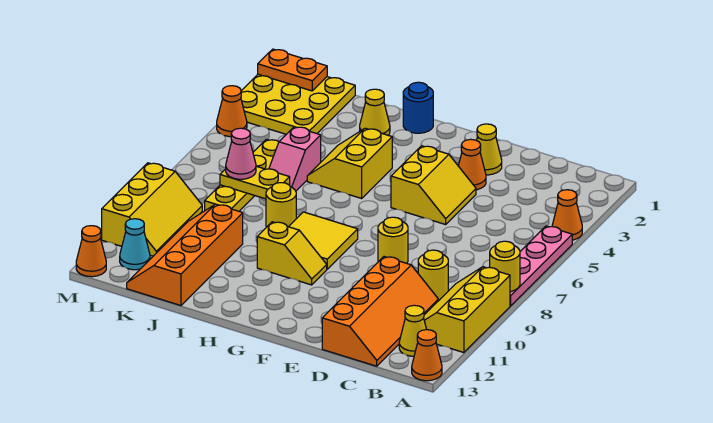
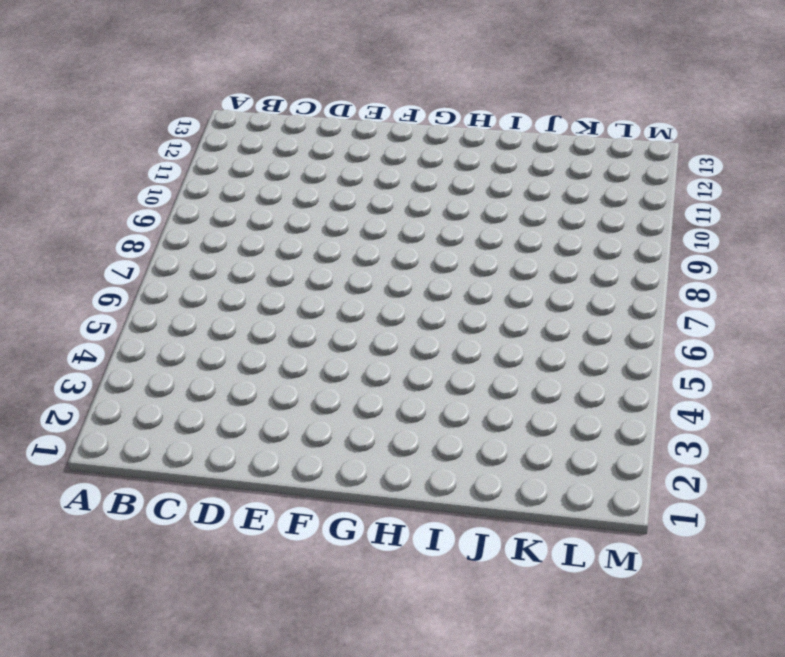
none -> orange 1x1 cone [552,190,582,240]
none -> pink 1x4 plate [510,226,572,306]
none -> yellow 2x3 slope [424,267,510,353]

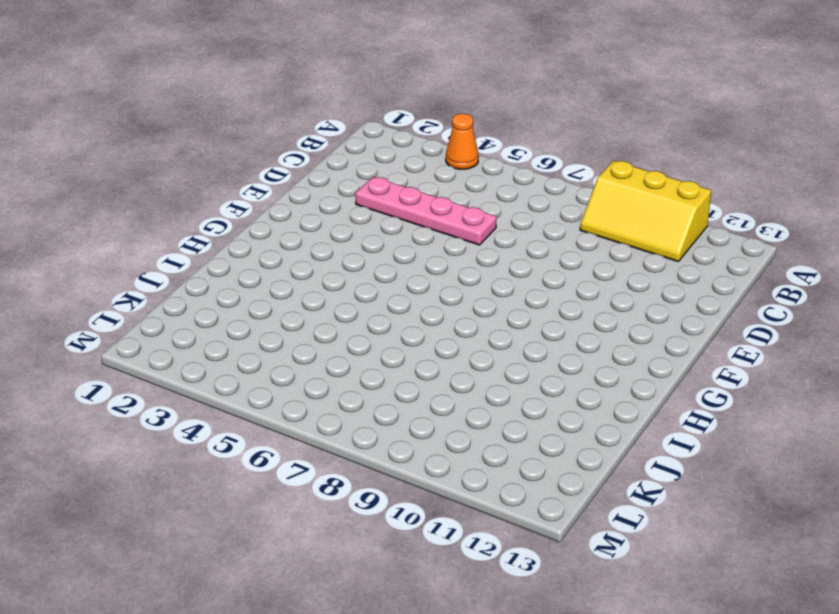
pink 1x4 plate [355,177,497,245] -> pink 1x4 plate moved to [510,226,572,306]
none -> orange 1x1 cone [412,330,442,381]
none -> yellow 1x1 cone [399,305,427,356]
none -> yellow 1x1 round brick [418,250,448,301]

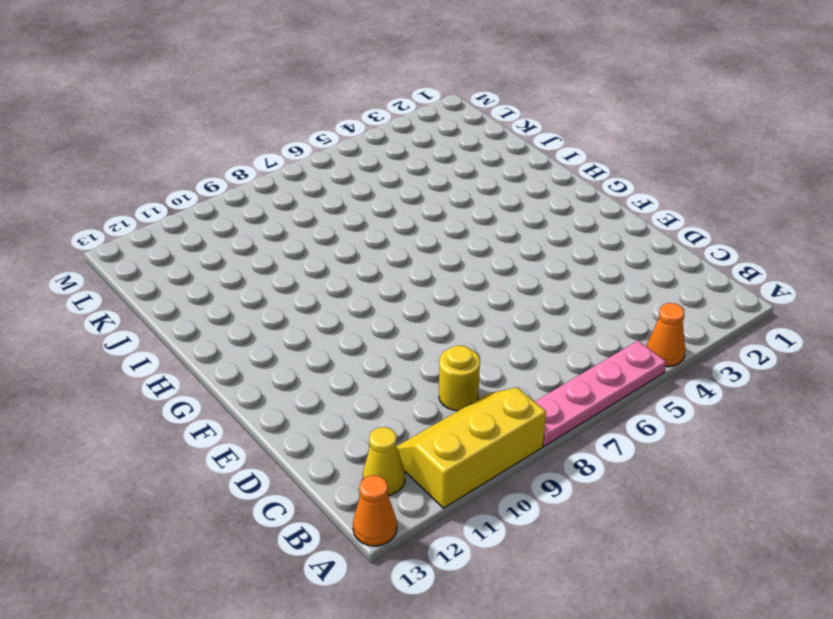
none -> orange 2x4 slope [322,257,438,366]
none -> yellow 1x1 cone [477,124,502,175]
none -> orange 1x1 cone [458,139,486,190]

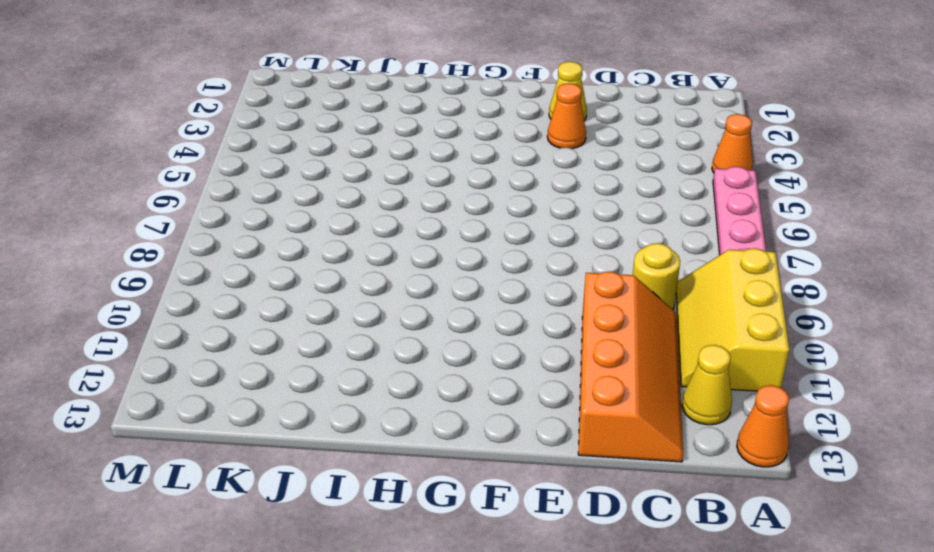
none -> yellow 2x2 slope [391,146,476,224]
none -> yellow 1x1 round brick [378,217,408,263]
none -> yellow 2x2 tile [289,212,358,269]

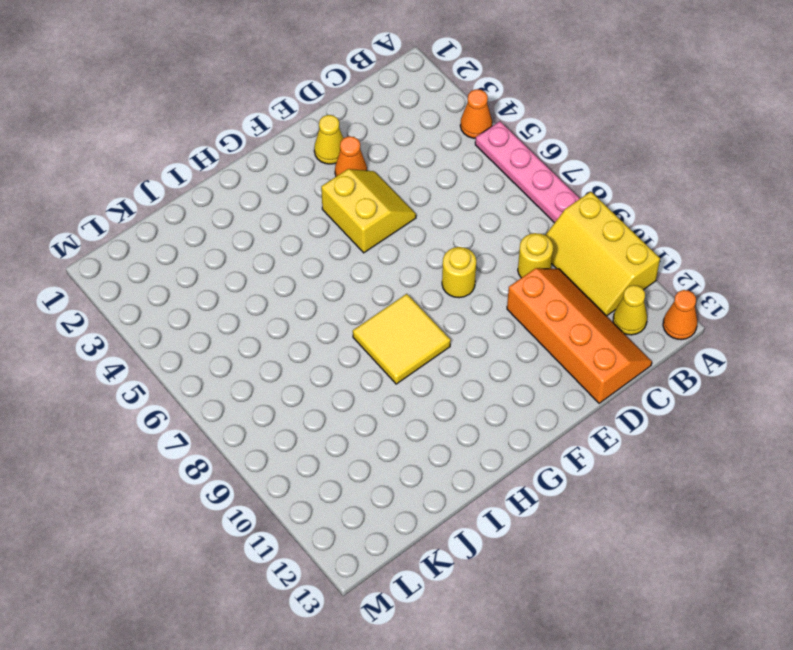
none -> yellow 1x2 slope [257,222,327,285]
none -> blue 1x1 round brick [403,82,433,133]
none -> yellow 2x2 slope [307,128,392,198]

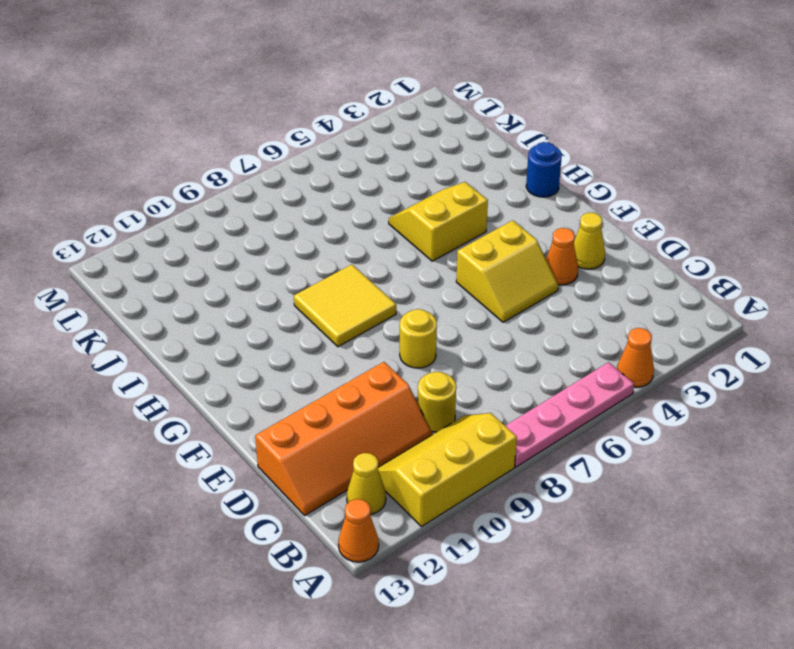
none -> yellow 1x2 slope [257,222,327,285]
none -> yellow 1x1 cone [360,89,390,135]
none -> yellow 1x1 round brick [266,183,296,227]

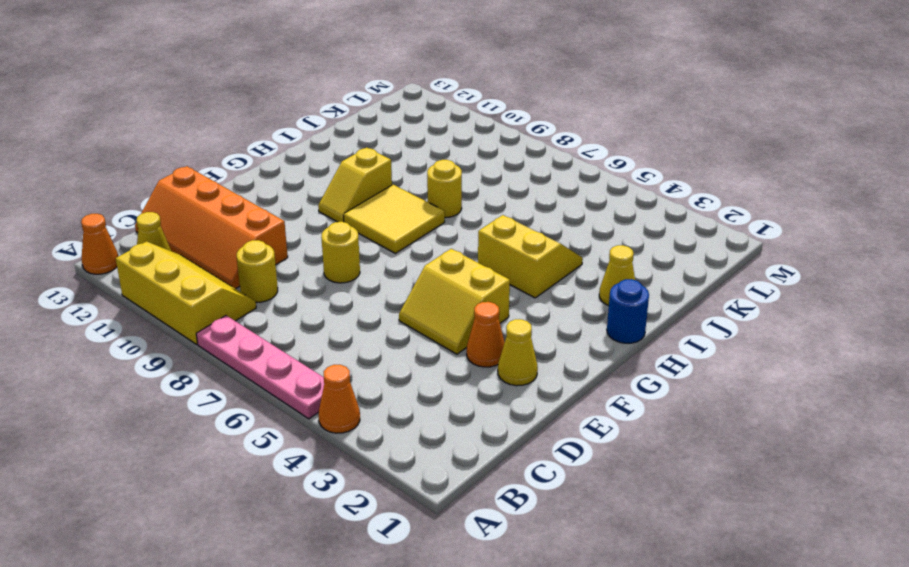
none -> pink 1x2 slope [269,127,321,191]
none -> orange 2x4 slope [127,204,243,305]
none -> yellow 3x3 plate [241,74,355,134]

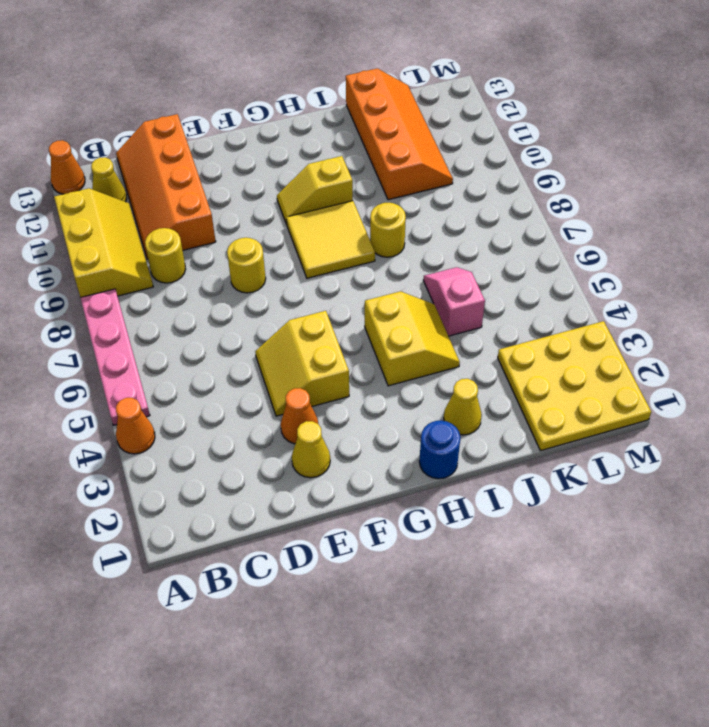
none -> yellow 1x4 plate [205,139,279,211]
none -> yellow 2x3 slope [102,163,202,256]
none -> cyan 1x1 cone [120,219,150,270]

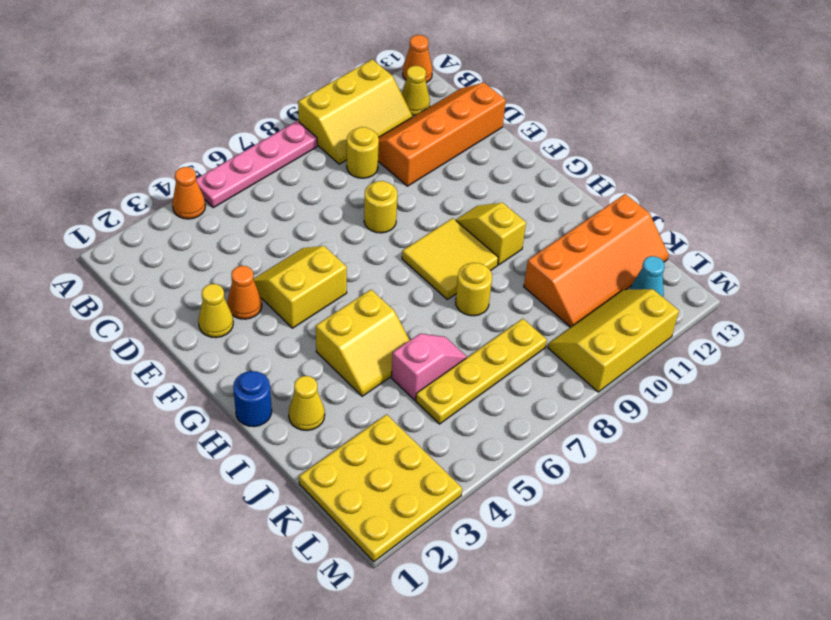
none -> orange 1x1 cone [217,86,247,137]
none -> orange 1x1 cone [76,226,106,277]
none -> yellow 1x1 round brick [490,241,520,292]

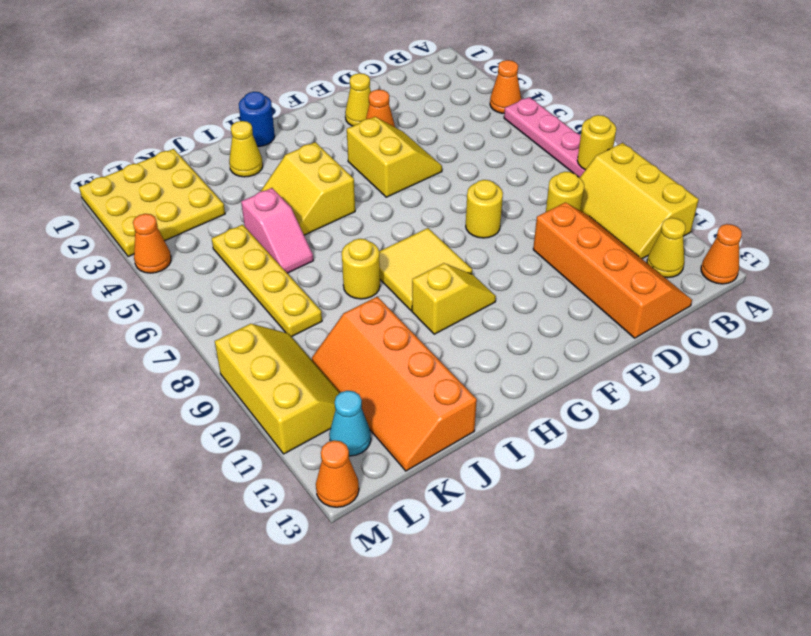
none -> yellow 1x2 plate [220,166,290,199]
none -> orange 1x2 plate [258,49,327,91]
none -> pink 1x1 cone [226,128,256,179]

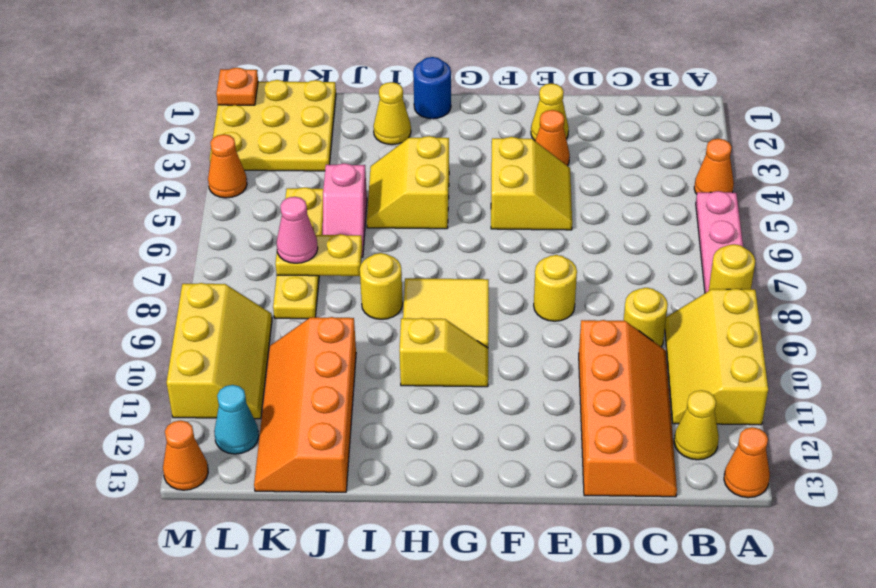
orange 1x1 plate [216,68,258,105] -> orange 1x2 plate [258,49,327,91]

